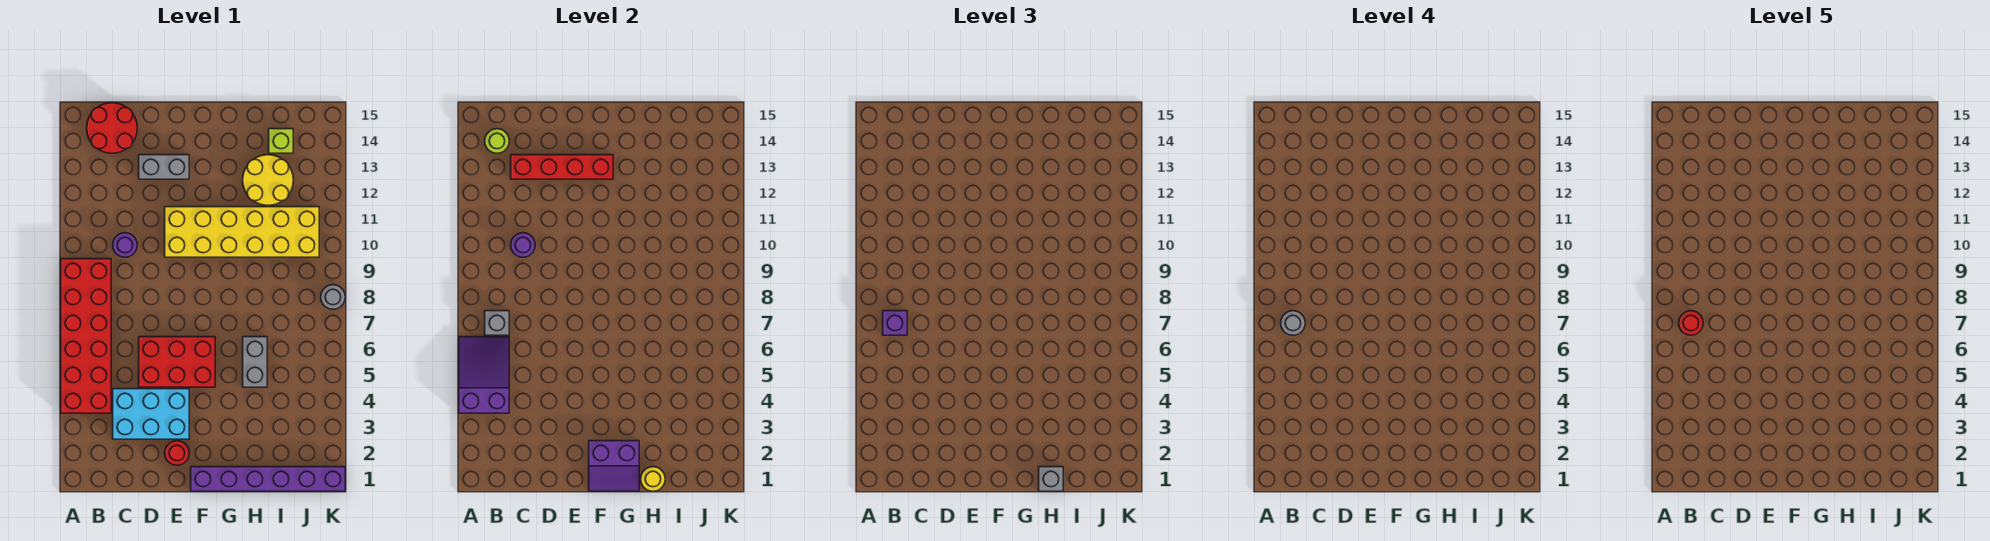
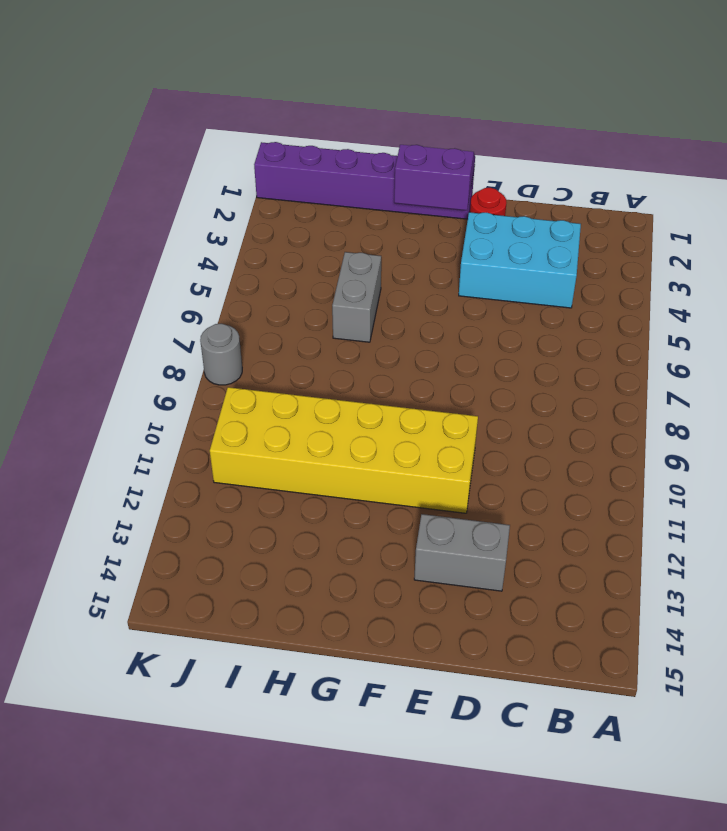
none -> red 2x6 brick [61,259,111,413]
none -> red 2x2 round brick [87,103,137,153]
none -> purple 1x1 round brick [113,233,137,257]

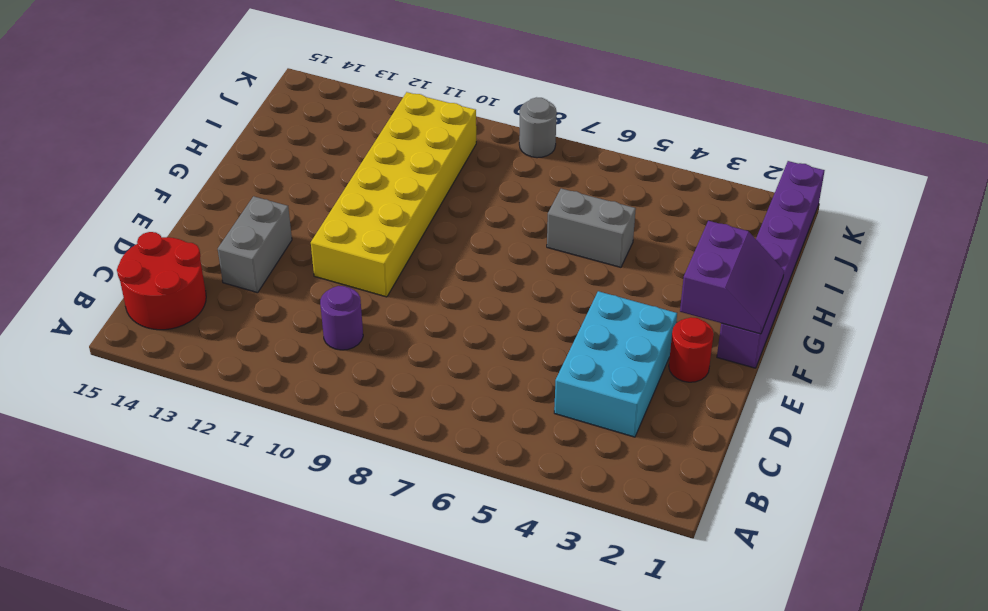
none -> red 2x6 brick [61,259,111,413]
none -> red 2x3 brick [139,337,215,387]
none -> yellow 2x2 round brick [243,155,293,205]

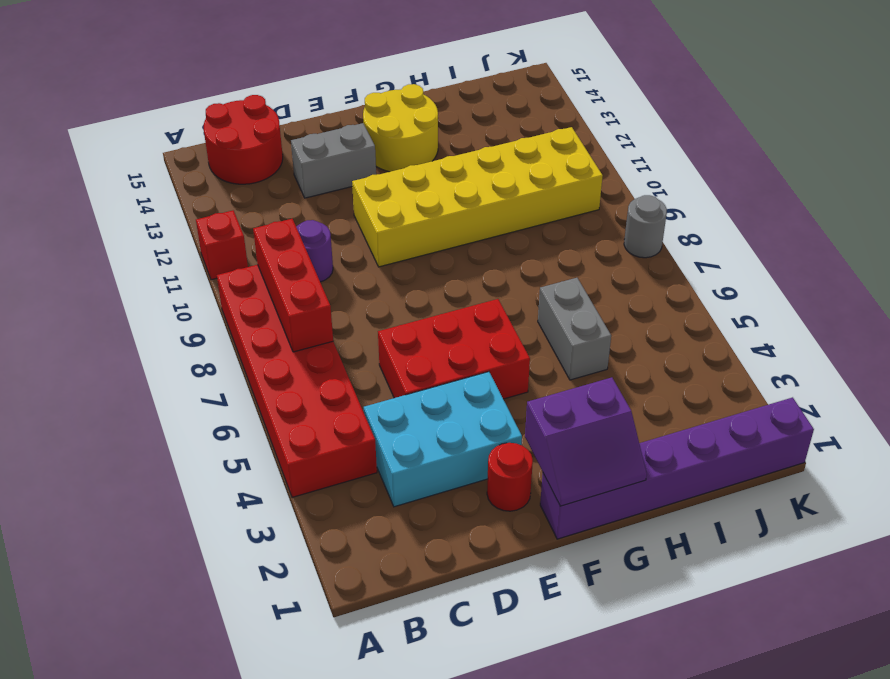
red 1x1 brick [196,210,248,280] -> none
red 1x3 brick [253,219,333,352] -> grey 1x1 brick [485,311,509,335]
yellow 2x2 round brick [363,84,438,172] -> yellow 2x2 round brick moved to [243,155,293,205]
none -> lime 1x1 brick [269,129,293,153]
none -> purple 2x3 slope [459,337,509,413]
none -> lime 1x1 round brick [485,129,509,153]

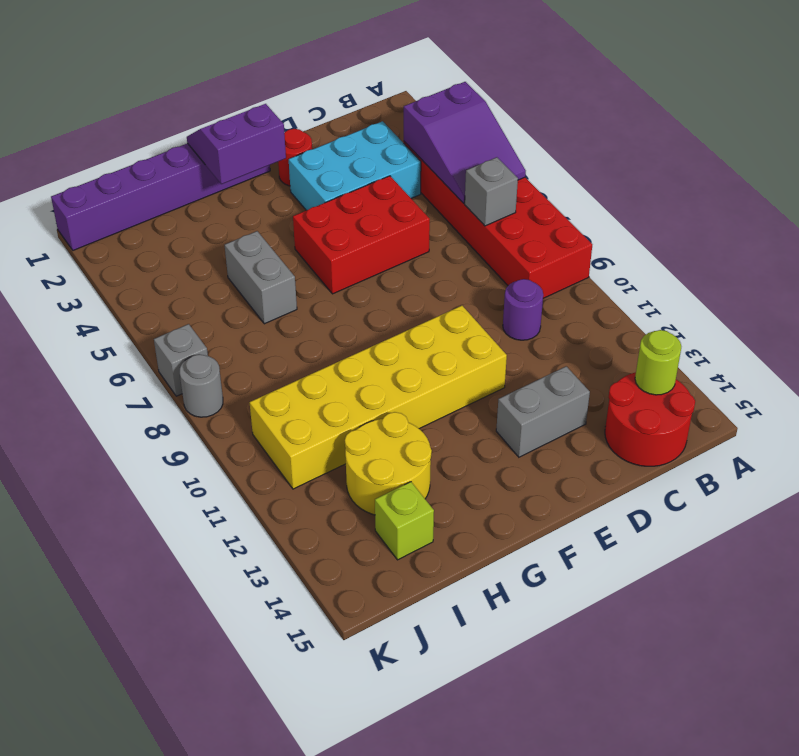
grey 1x1 brick [154,324,208,396] -> grey 1x1 brick moved to [1039,467,1063,491]
none -> purple 1x1 round brick [511,233,535,257]
none -> red 1x4 brick [511,155,613,179]
none -> yellow 1x1 round brick [641,467,665,491]

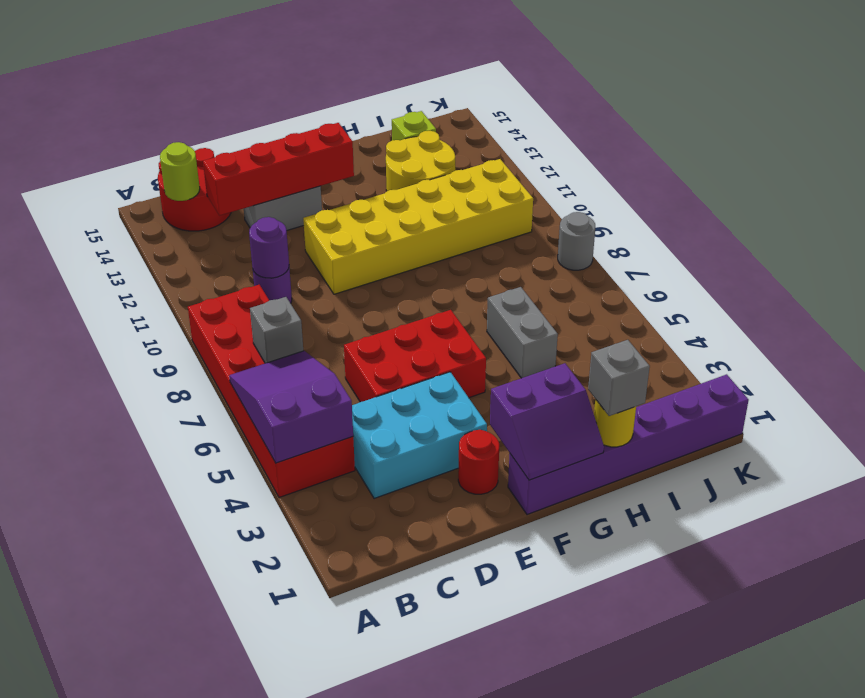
none -> purple 1x1 brick [883,311,907,335]
none -> grey 1x1 round brick [1281,311,1305,335]
none -> red 1x1 round brick [1679,311,1703,335]

